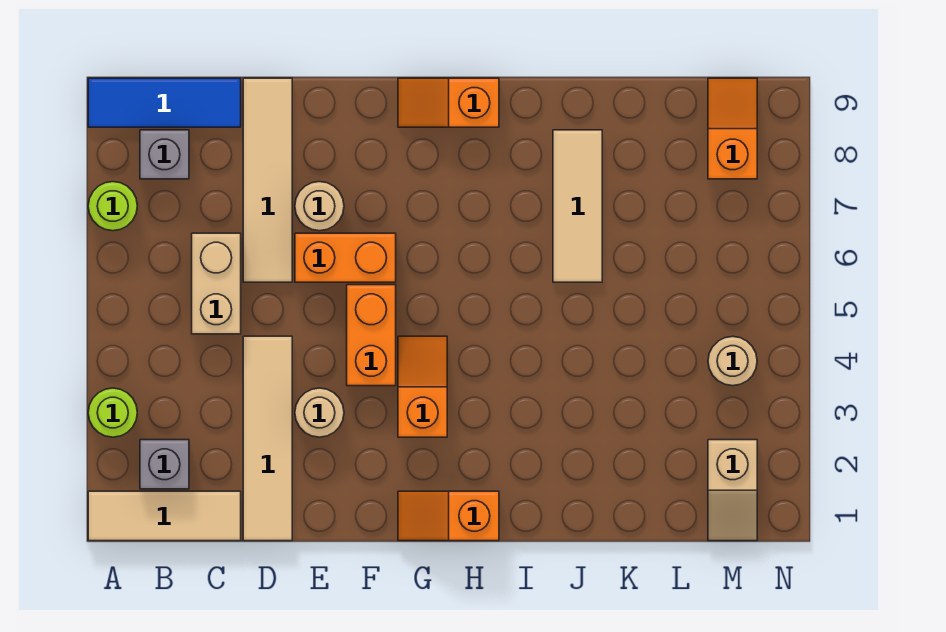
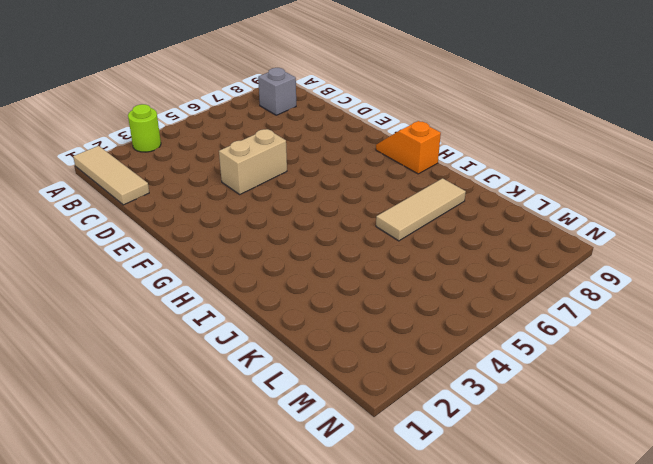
tan 1x2 brick [219,129,287,195] -> tan 1x2 brick moved to [192,233,241,334]
none -> lime 1x1 round brick [88,182,137,231]
none -> blue 1x3 tile [88,78,241,127]
none -> grey 1x1 brick [140,440,189,489]

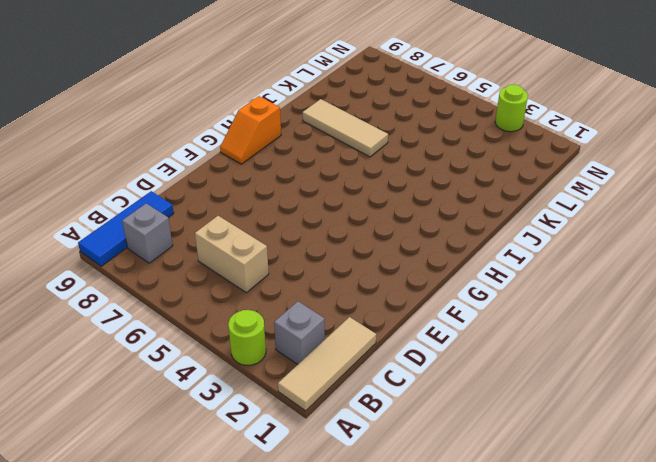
lime 1x1 round brick [495,84,528,132] -> lime 1x1 round brick moved to [88,182,137,231]
none -> tan 1x4 tile [243,336,292,541]
none -> tan 1x4 tile [243,78,292,282]
none -> tan 1x1 round brick [295,388,344,437]

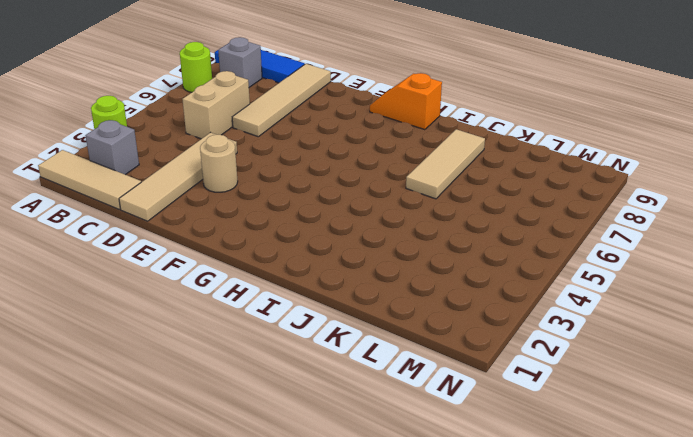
none -> orange 1x2 brick [295,233,396,282]
none -> tan 1x1 round brick [295,182,344,231]
none -> orange 1x2 brick [347,285,396,386]

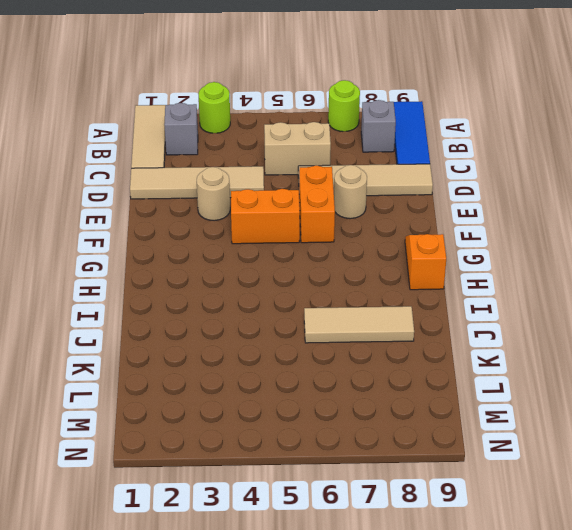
none -> orange 1x2 slope [398,491,499,541]
none -> orange 1x2 slope [398,336,447,437]
none -> tan 1x2 slope [708,440,757,541]

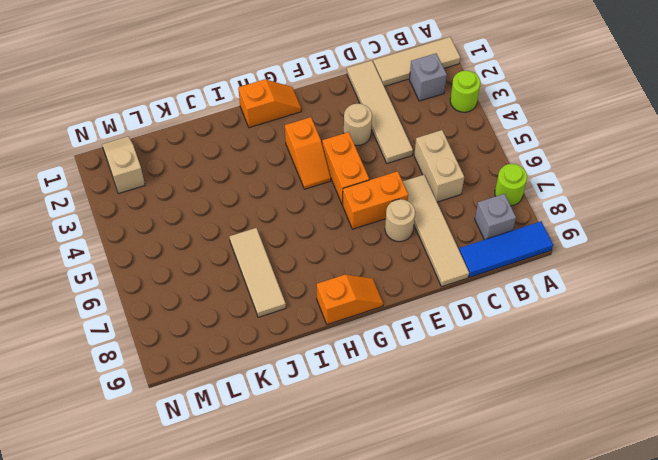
none -> tan 1x1 round brick [708,336,757,386]
none -> orange 1x2 slope [708,78,757,179]

